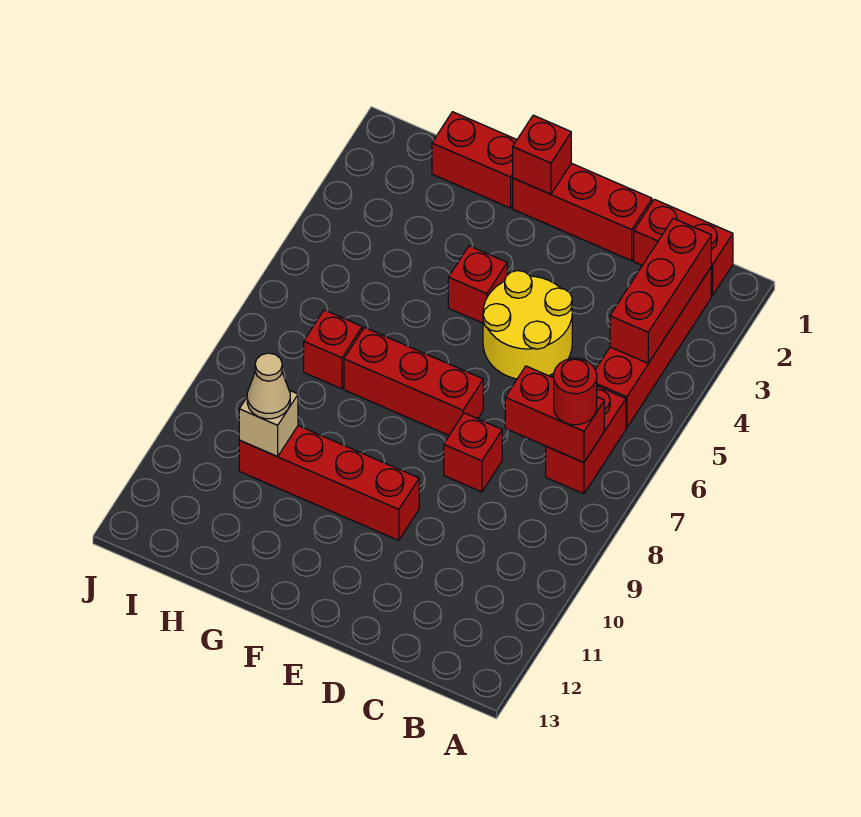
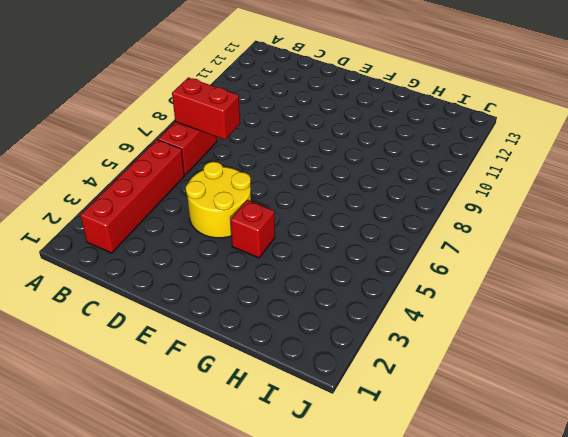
none -> red 1x2 brick [634,199,733,296]
none -> red 1x3 brick [513,163,652,261]
none -> red 1x1 brick [444,413,502,492]

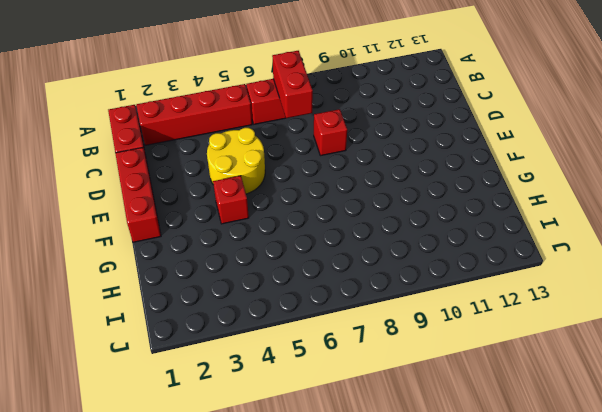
none -> red 1x3 brick [344,327,483,435]
none -> red 1x4 brick [239,426,419,541]
none -> red 1x2 brick [432,112,517,208]

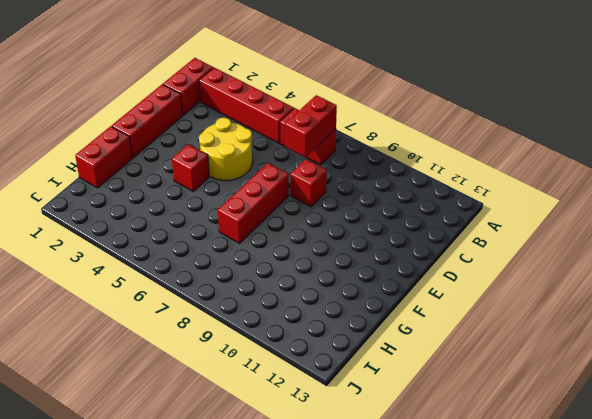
none -> red 1x4 brick [239,426,419,541]
none -> red 1x1 brick [304,310,362,389]
none -> red 1x3 brick [610,218,711,363]

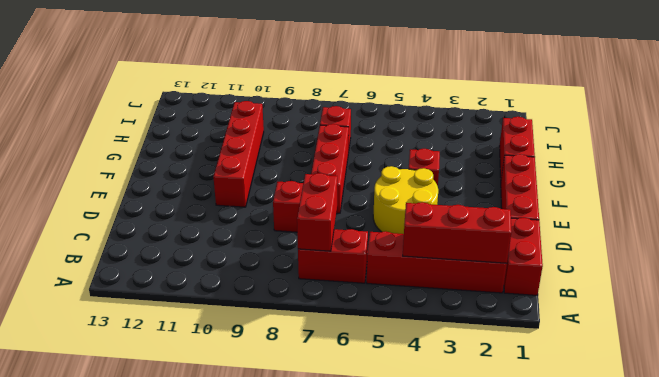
none -> red 1x1 brick [513,115,571,194]
none -> tan 1x1 brick [239,390,298,457]
none -> red 1x1 round brick [554,358,597,425]

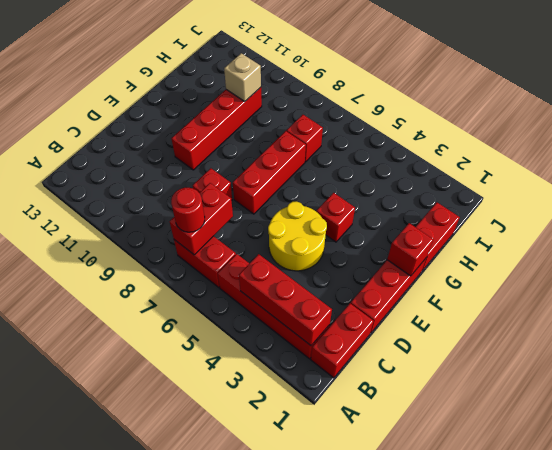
none -> tan 1x1 cone [247,353,290,419]

